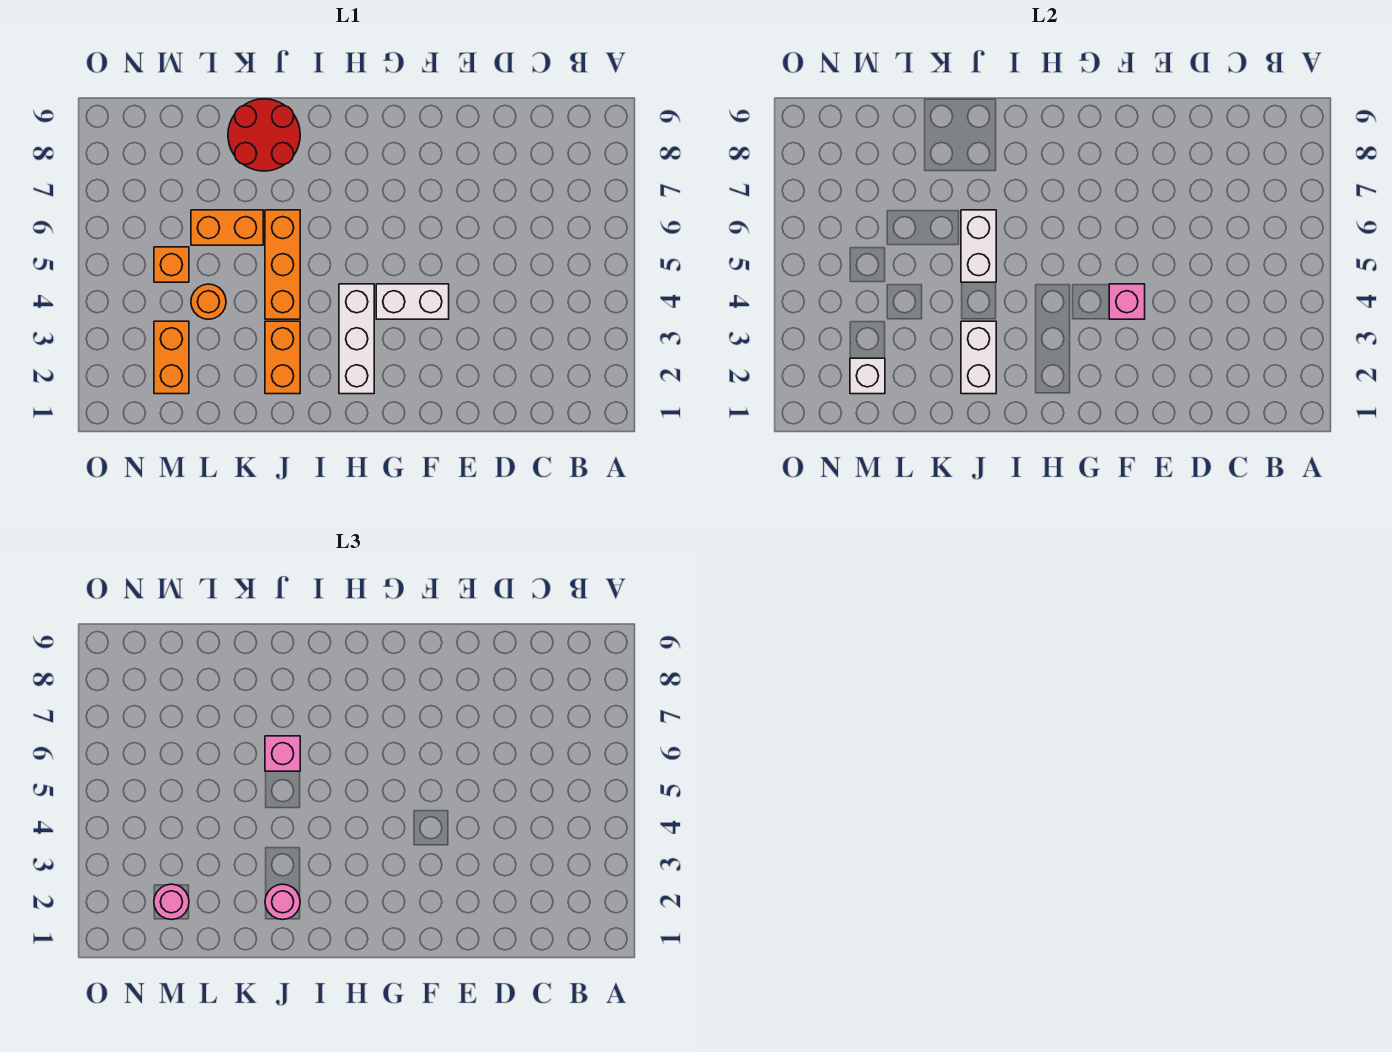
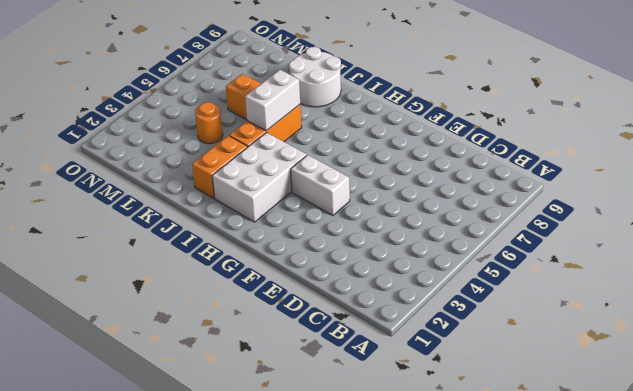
white 2x3 brick [212,133,307,222] -> white 1x3 brick [339,284,374,394]
white 2x2 round brick [289,47,341,107] -> red 2x2 round brick [228,99,300,171]
none -> orange 1x2 brick [154,321,189,394]
none -> orange 1x1 brick [154,247,189,282]
none -> pink 1x1 brick [1109,284,1145,319]

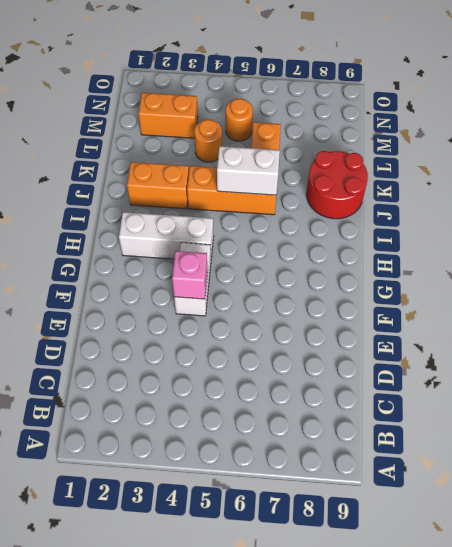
orange 1x1 round brick [226,99,253,141] -> orange 1x1 brick [154,247,189,282]
none -> white 1x2 brick [961,321,996,394]
none -> white 1x1 brick [850,358,885,394]
none -> pink 1x1 round brick [265,884,300,920]

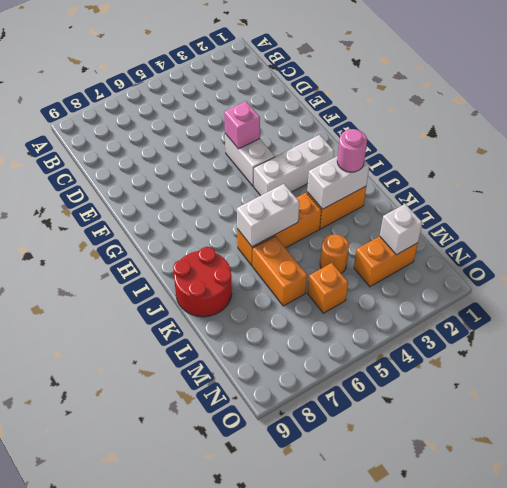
none -> pink 1x1 brick [265,736,300,771]
none -> pink 1x1 round brick [154,884,189,920]

